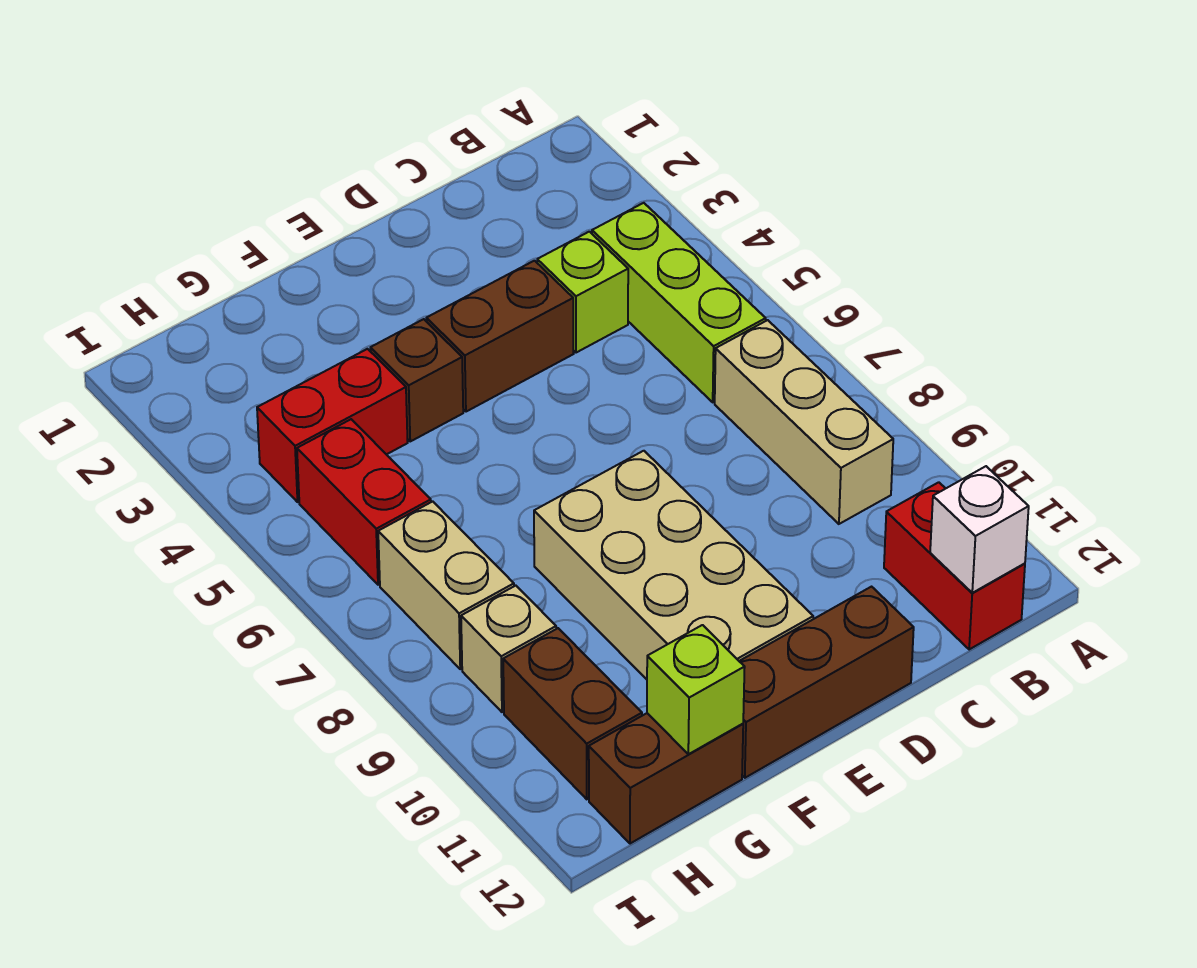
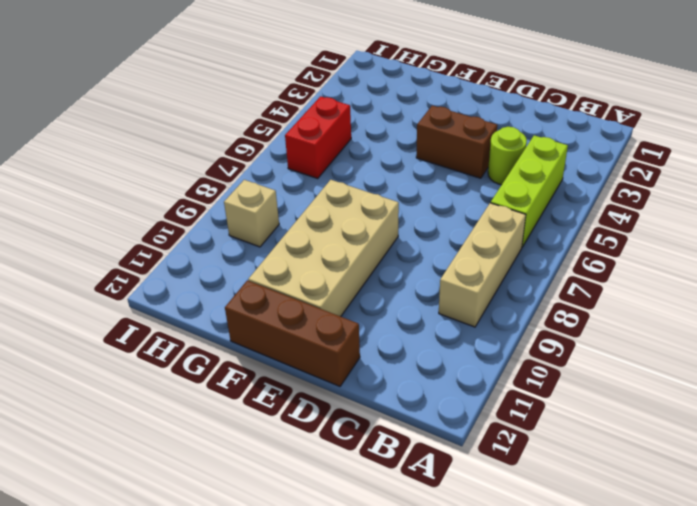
lime 1x1 round brick [488,127,527,185] -> lime 1x1 brick [537,232,628,353]
none -> red 1x2 brick [884,482,1025,650]
none -> brown 1x1 brick [370,319,463,441]
none -> red 1x2 brick [257,349,408,502]

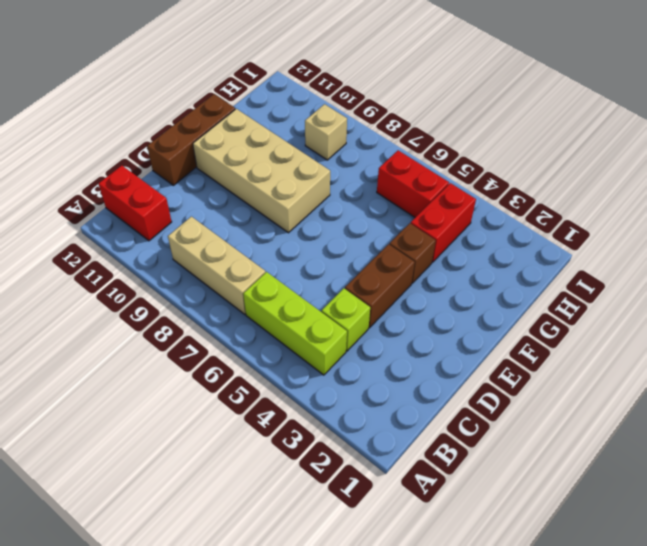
none -> brown 1x2 brick [589,713,743,844]
none -> tan 1x2 brick [378,501,514,669]
none -> brown 1x2 brick [503,628,642,799]

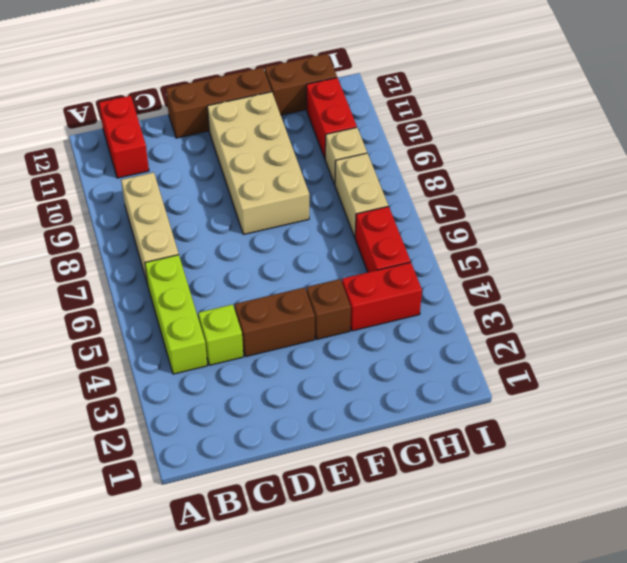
red 1x2 brick [306,78,357,158] -> brown 1x2 brick [503,628,642,799]
none -> white 1x1 brick [930,466,1029,593]
none -> lime 1x1 brick [647,625,745,754]

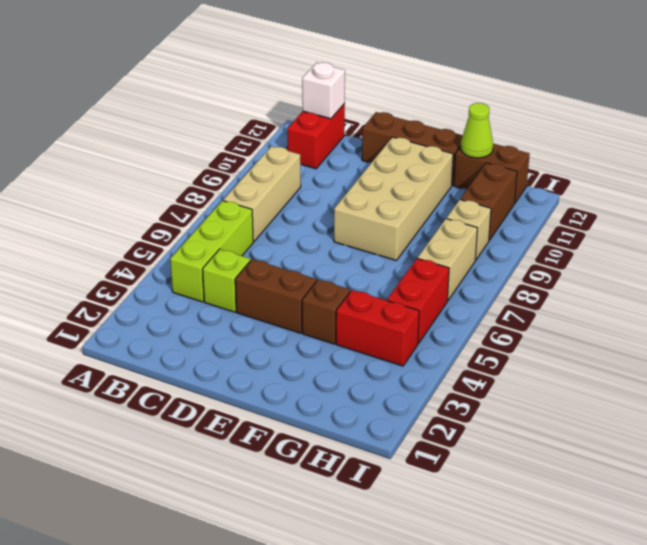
lime 1x1 cone [461,103,493,158] -> lime 1x1 brick [647,625,745,754]

